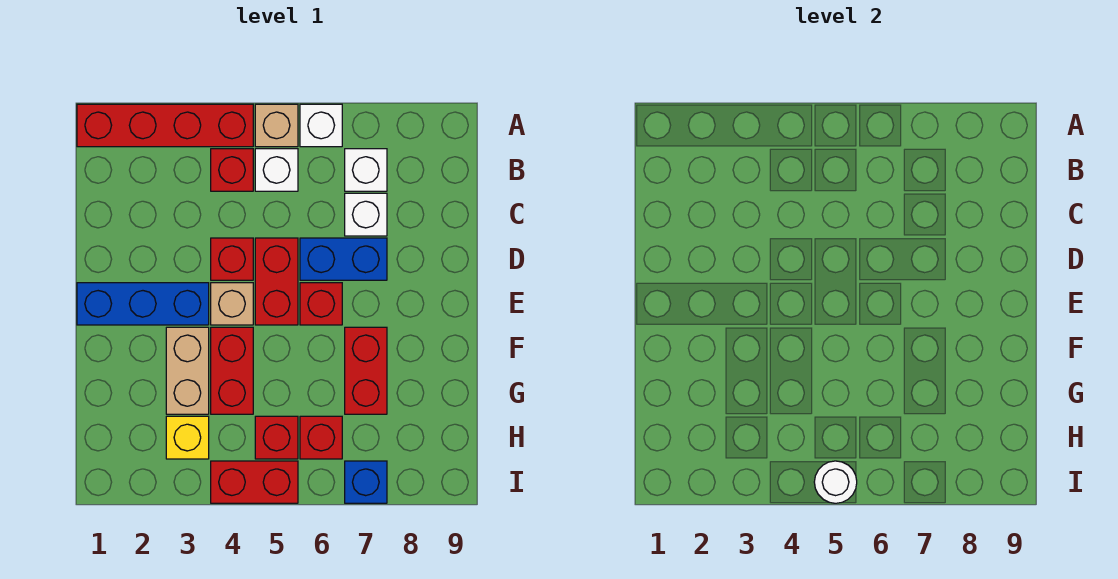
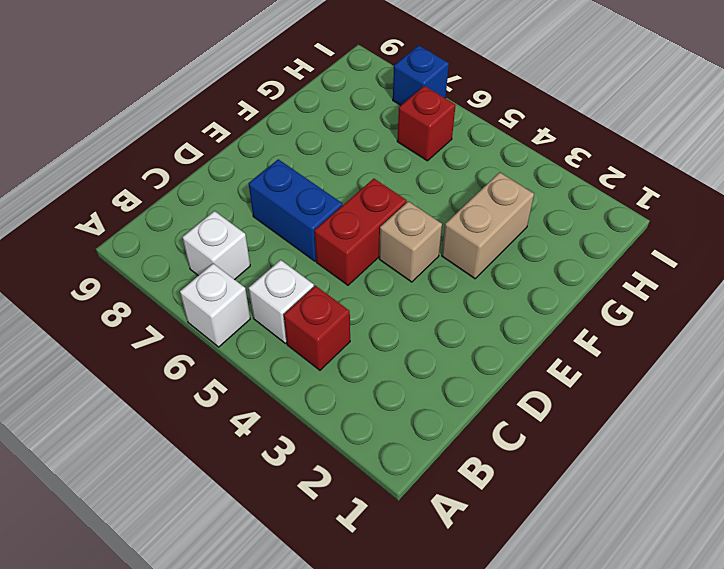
none -> red 1x4 brick [77,104,253,147]
none -> tan 1x1 brick [255,104,298,147]
none -> white 1x1 brick [345,193,387,236]

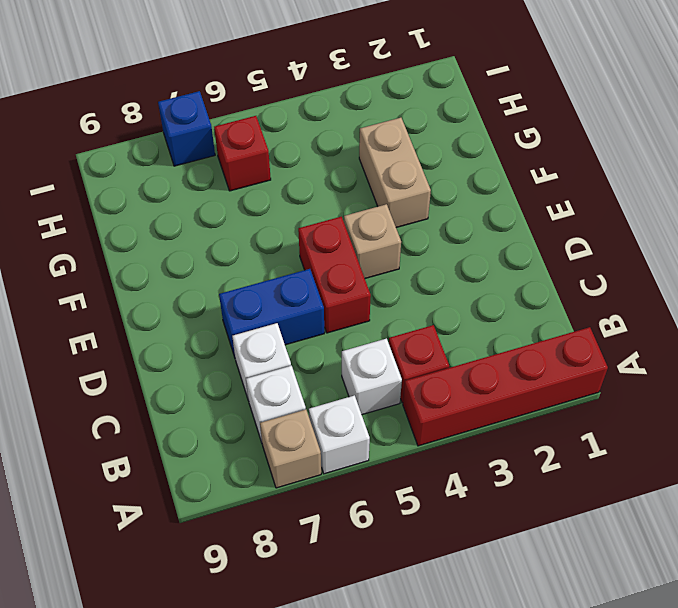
tan 1x1 brick [260,410,321,488] -> tan 1x1 brick moved to [255,104,298,147]
none -> red 1x1 brick [211,238,253,280]
none -> blue 1x3 brick [77,283,209,325]
none -> red 1x1 brick [300,283,342,325]

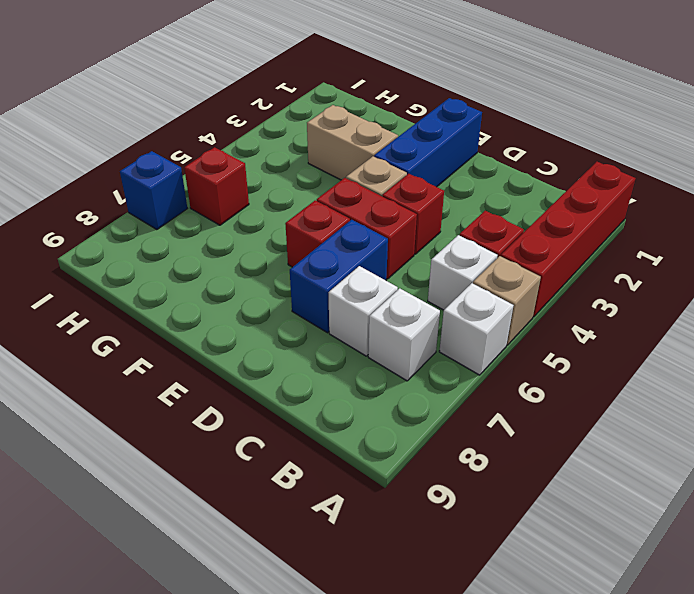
none -> red 1x2 brick [211,327,253,414]
none -> red 1x2 brick [345,327,387,414]
none -> yellow 1x1 brick [166,416,209,459]

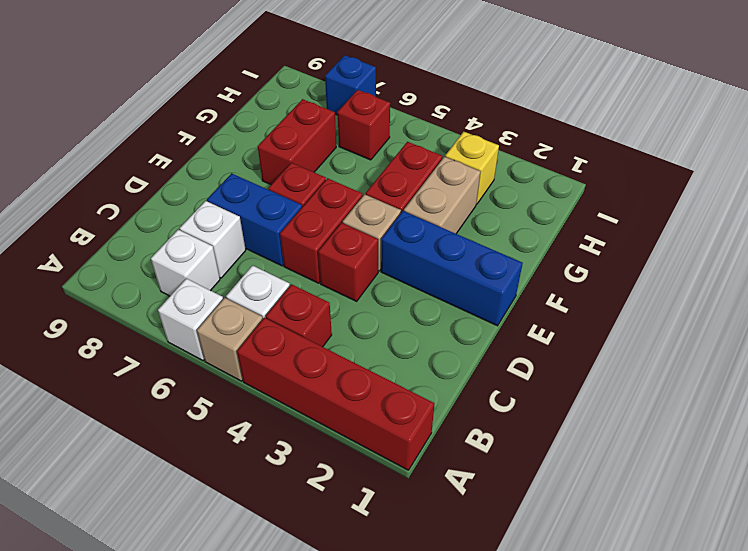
none -> red 1x1 brick [255,416,298,459]
none -> red 1x2 brick [211,461,298,503]
none -> white 1x1 round brick [814,461,857,503]

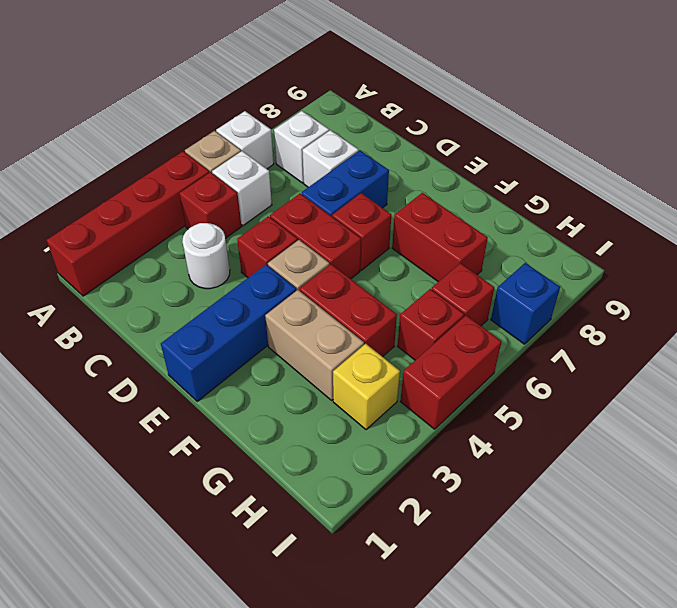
white 1x1 round brick [182,223,230,289] -> white 1x1 round brick moved to [814,461,857,503]

